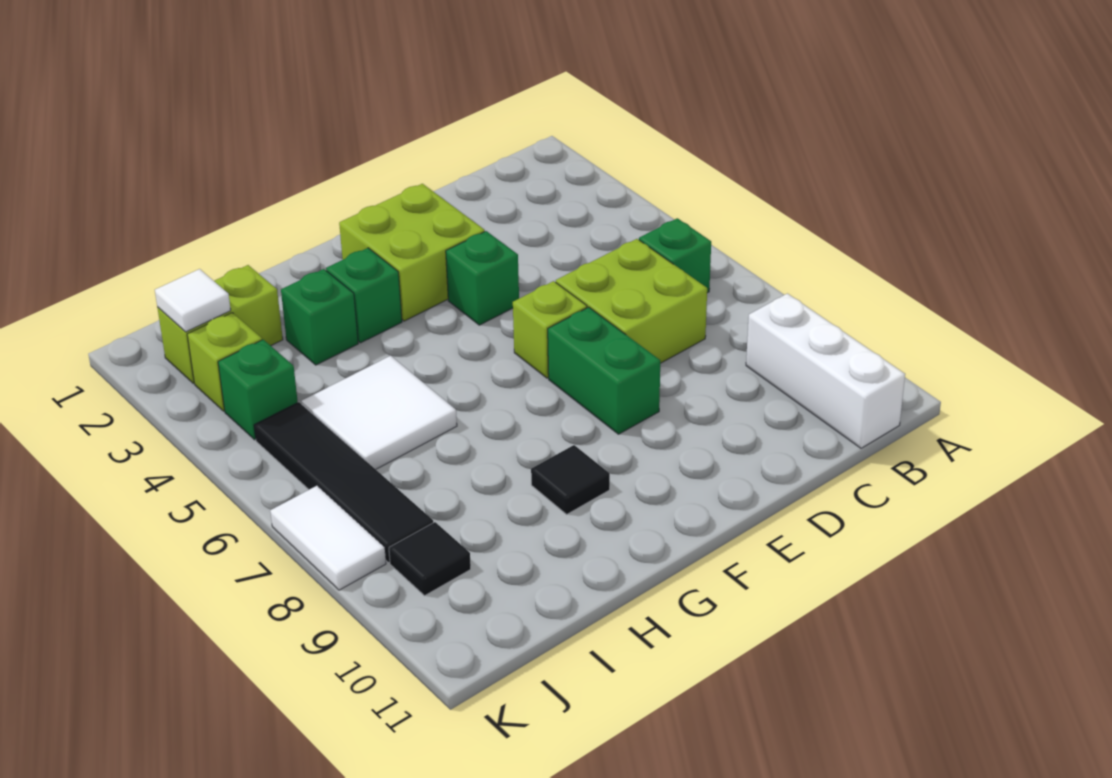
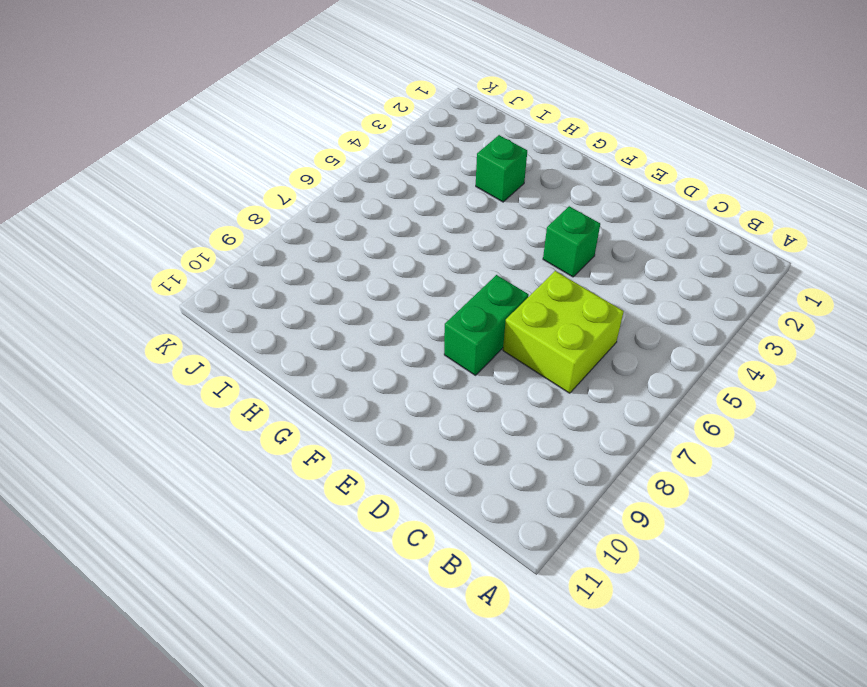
none -> green 1x1 brick [639,218,711,293]
none -> white 1x3 brick [746,294,905,448]
none -> lime 2x2 brick [339,184,485,321]

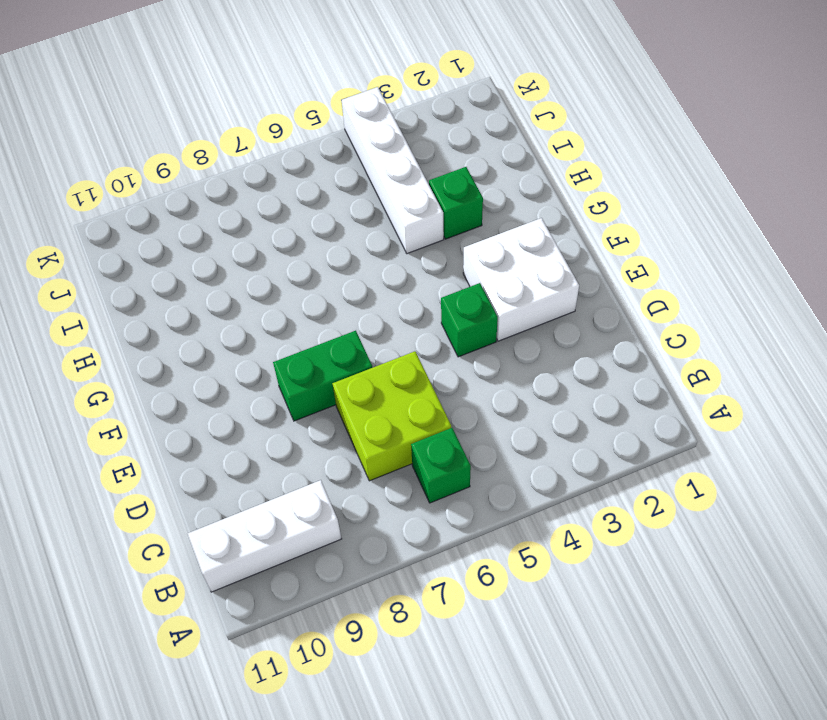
white 2x2 brick [463,218,579,341] -> lime 2x2 brick [339,184,485,321]
white 1x4 brick [342,87,444,254] -> green 1x1 brick [218,340,298,440]
none -> lime 1x1 brick [513,281,587,378]
none -> green 1x1 brick [326,248,402,343]
none -> black 1x1 tile [531,445,610,514]

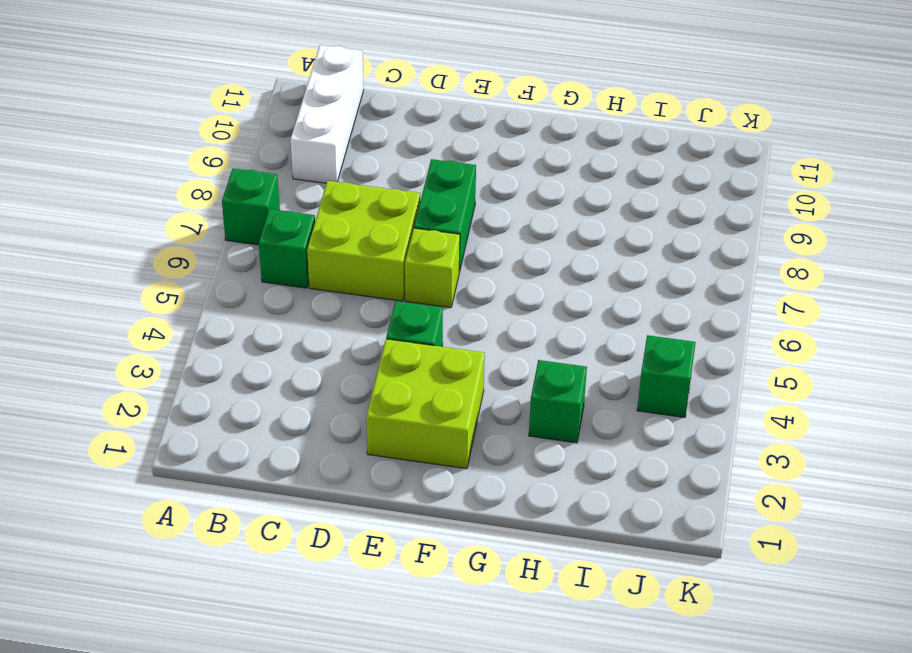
green 1x1 brick [222,168,280,245] -> green 1x1 brick moved to [326,248,402,343]
none -> black 1x1 tile [531,445,610,514]
none -> white 2x2 tile [301,356,457,469]
none -> lime 1x2 brick [157,265,283,383]

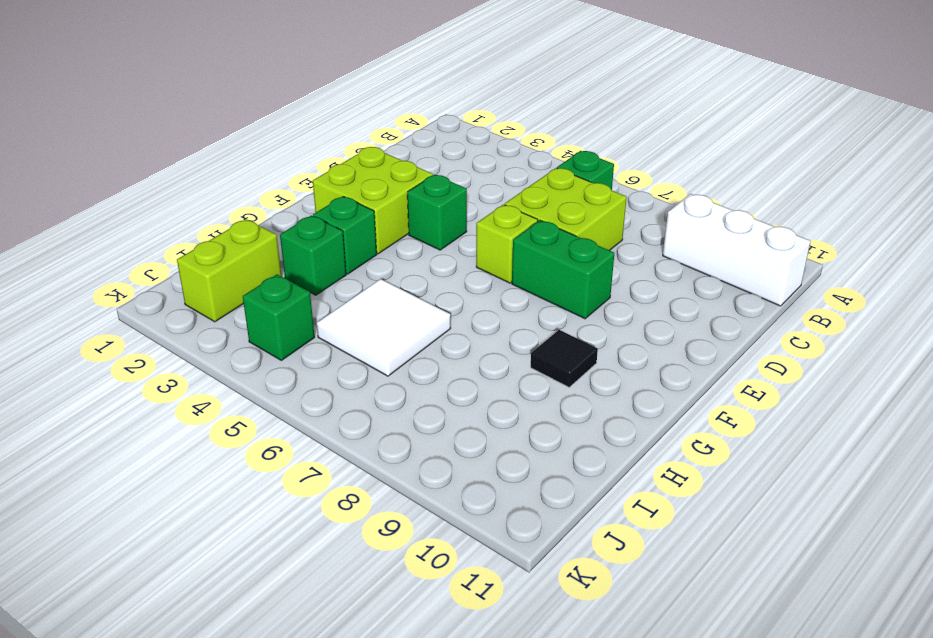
none -> lime 1x1 brick [187,313,262,411]
none -> black 1x4 tile [254,402,433,563]
none -> black 1x1 tile [389,522,471,596]

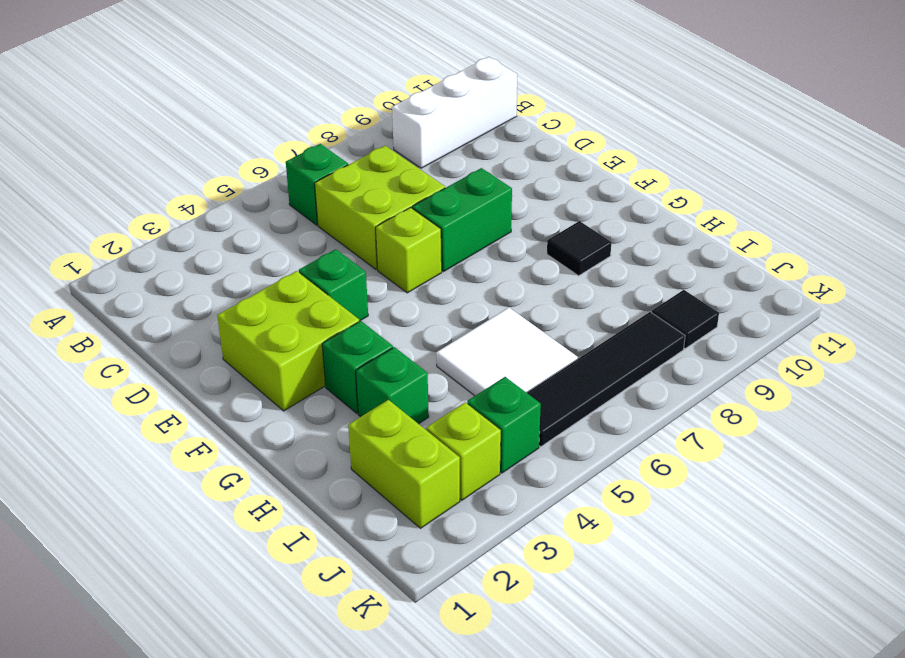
none -> white 1x2 tile [270,486,386,590]
none -> white 1x1 tile [155,269,231,332]

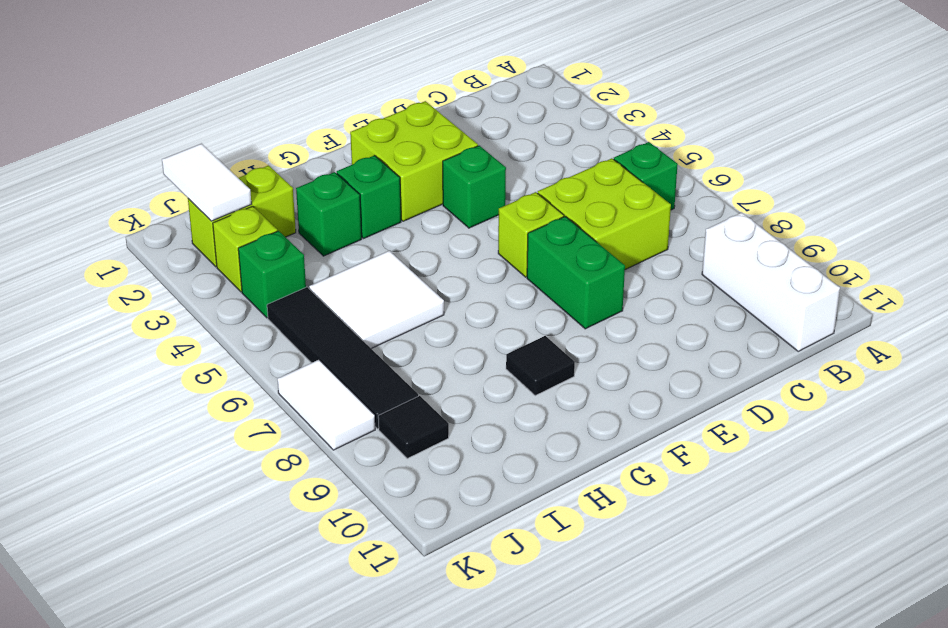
white 1x2 tile [162,144,251,221] -> white 1x1 tile [155,269,231,332]

